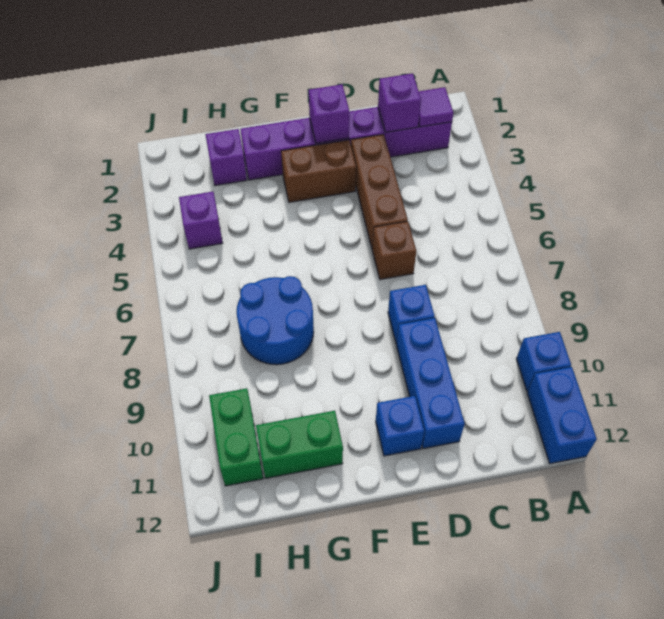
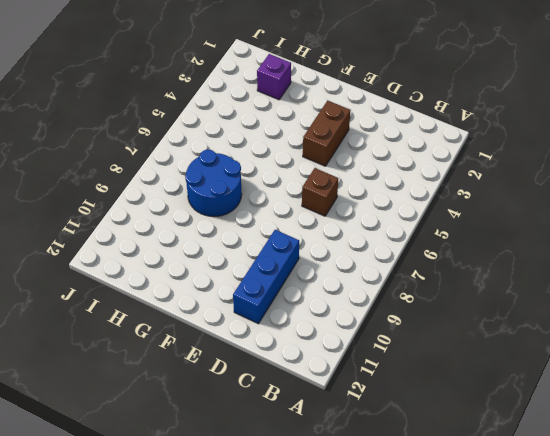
brown 1x2 brick [303,100,351,166] -> brown 1x2 brick turned to [281,140,356,202]
none -> blue 1x1 brick [516,332,571,391]
none -> blue 1x2 brick [527,367,597,464]
none -> purple 1x6 brick [240,107,452,180]

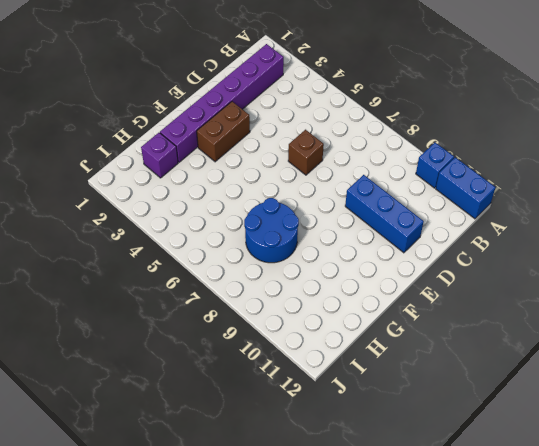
none -> brown 1x3 brick [351,134,408,248]
none -> blue 1x1 brick [388,285,435,344]
none -> blue 1x1 brick [376,396,424,456]

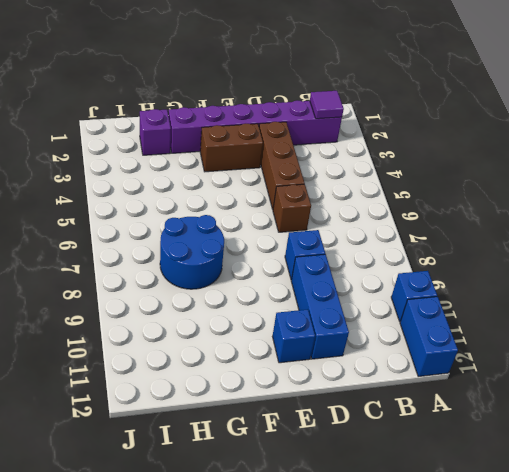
none -> green 1x2 brick [256,411,343,478]
none -> purple 1x1 brick [179,192,223,249]
none -> green 1x2 brick [209,388,263,486]

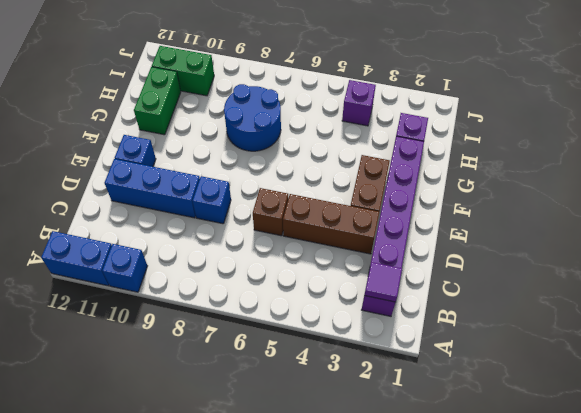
none -> purple 1x1 brick [378,73,421,132]
none -> purple 1x1 brick [309,84,349,144]

